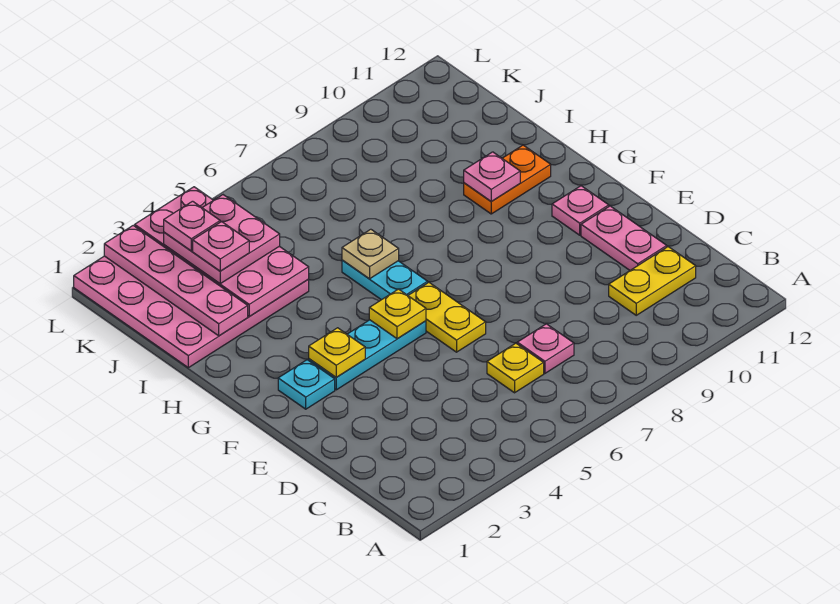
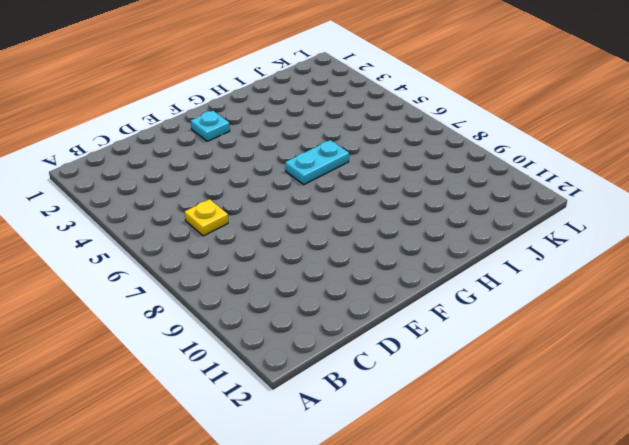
none -> pink 1x1 plate [517,324,574,373]
none -> yellow 1x2 plate [609,247,696,315]
none -> pink 1x2 plate [581,206,667,270]

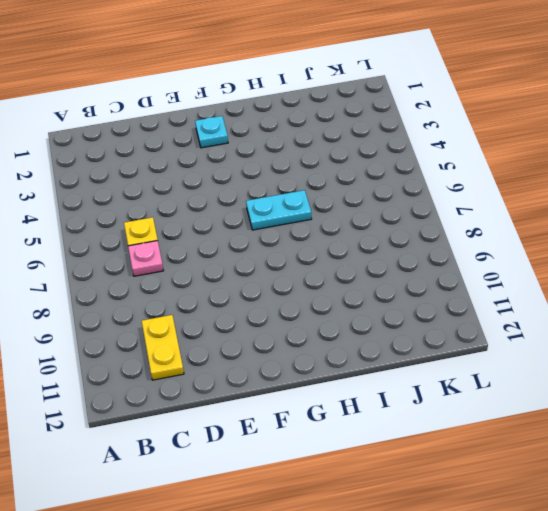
none -> pink 1x2 plate [581,206,667,270]
none -> yellow 1x2 plate [408,282,486,352]
none -> cyan 1x3 plate [309,320,426,390]

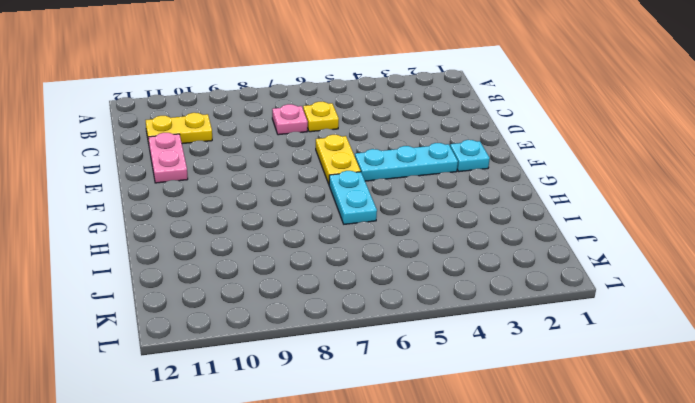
none -> pink 1x1 plate [552,186,609,235]
none -> orange 1x2 plate [464,145,551,214]
none -> pink 4x4 plate [74,256,309,368]

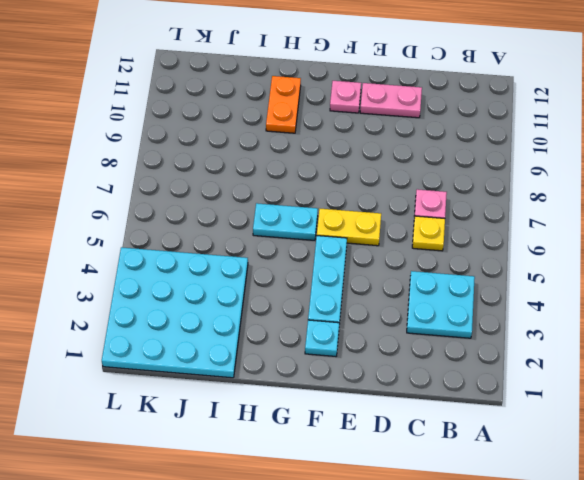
cyan 2x2 plate [407,271,475,338] -> none
cyan 4x4 plate [102,247,248,378] -> pink 4x4 plate [74,256,309,368]
none -> yellow 1x2 plate [609,247,696,315]
none -> yellow 1x1 plate [309,328,365,377]
none -> yellow 1x1 plate [369,289,426,339]

